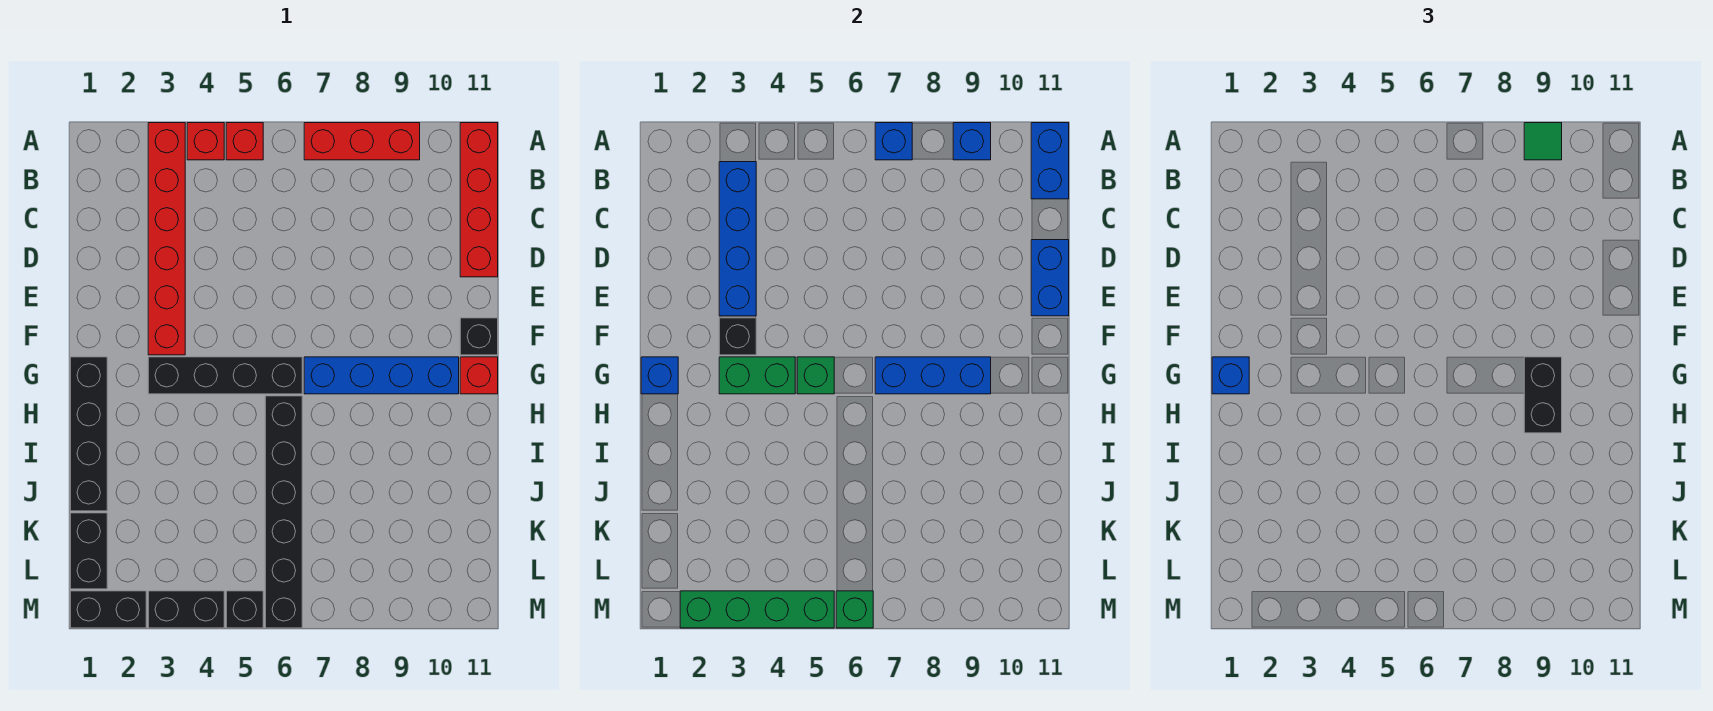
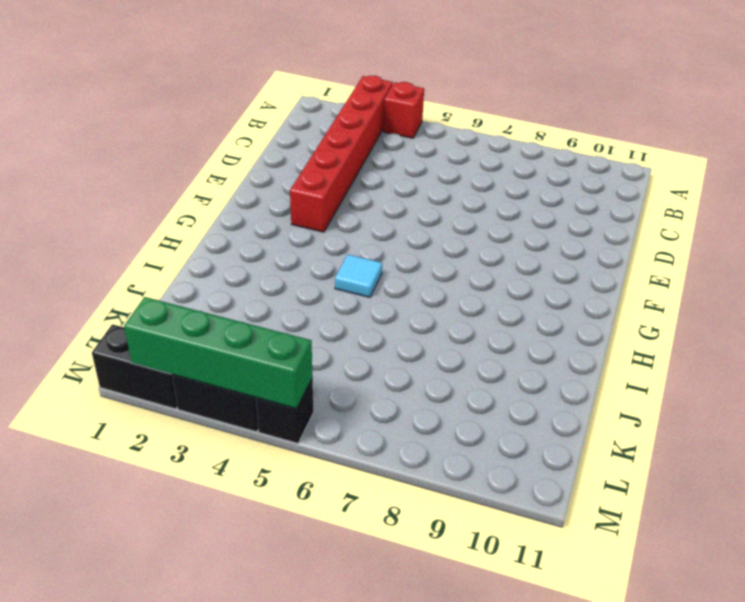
cyan 1x1 tile [335,255,382,297] -> none
none -> red 1x1 brick [226,123,263,160]
none -> red 1x3 brick [304,123,420,160]
none -> red 1x4 brick [460,123,498,277]
none -> black 1x1 brick [460,318,498,355]

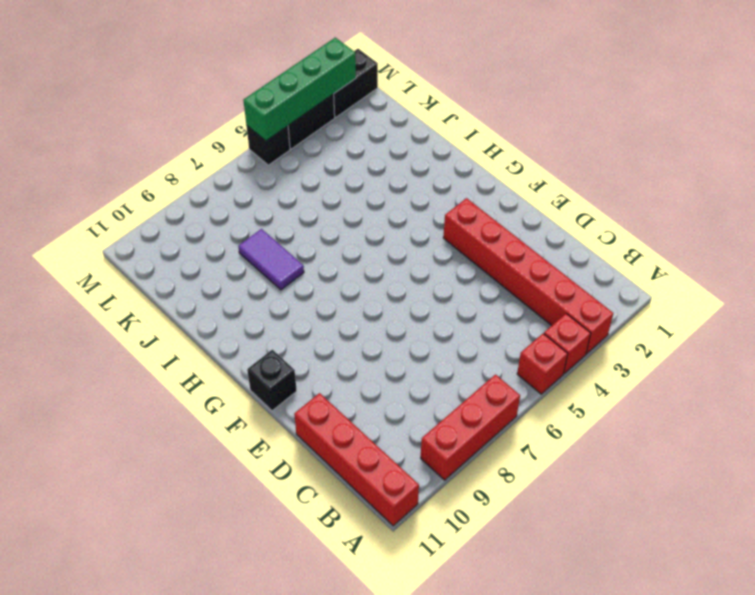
purple 1x2 tile [238,229,304,290] -> none
none -> black 1x4 brick [70,357,107,511]
none -> black 1x4 brick [148,357,302,394]
none -> blue 1x4 brick [304,357,459,394]
none -> red 1x1 brick [460,357,498,394]

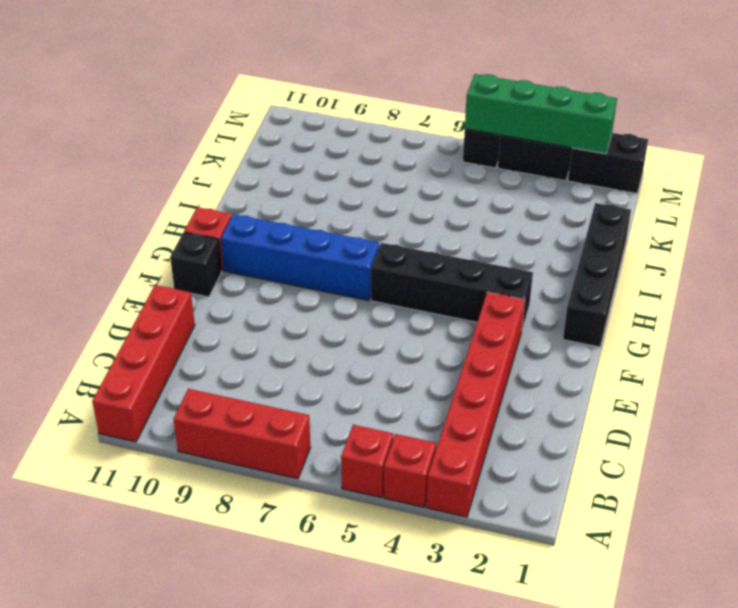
none -> black 1x6 brick [265,396,302,628]
none -> black 1x2 brick [70,513,107,589]
none -> blue 1x1 brick [875,123,912,160]
none -> blue 1x1 brick [953,123,991,160]

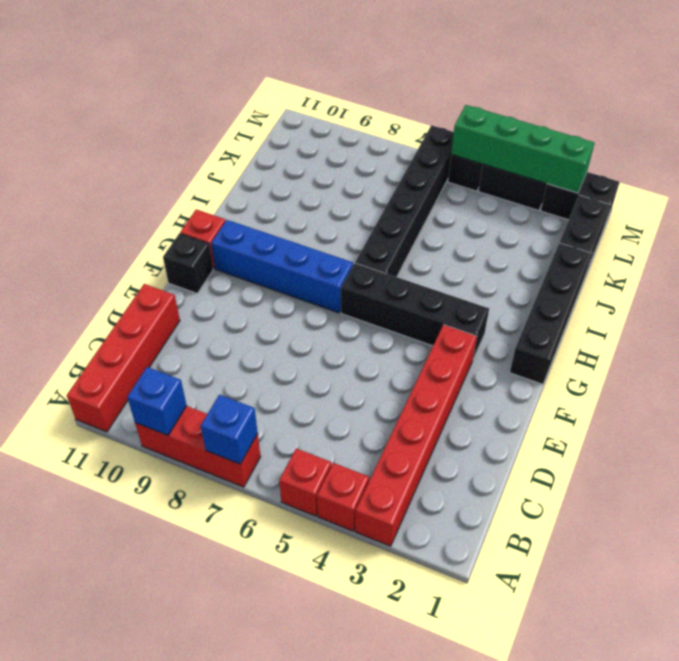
none -> blue 1x2 brick [1031,123,1069,199]
none -> blue 1x4 brick [719,162,756,316]
none -> blue 1x2 brick [1031,240,1069,316]
none -> black 1x1 brick [719,318,756,355]

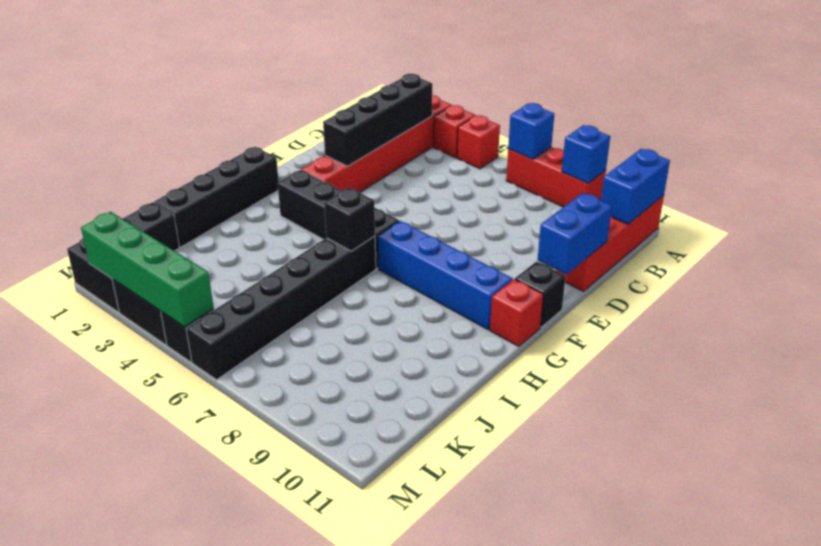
black 1x4 brick [323,74,432,166] -> blue 1x4 brick [719,162,756,316]
black 1x1 brick [324,187,375,251] -> black 1x1 brick moved to [719,318,756,355]
none -> blue 1x1 brick [641,357,678,394]
none -> green 1x2 brick [719,357,795,394]
none -> green 1x1 brick [797,357,834,394]
none -> blue 1x3 brick [875,357,991,394]

